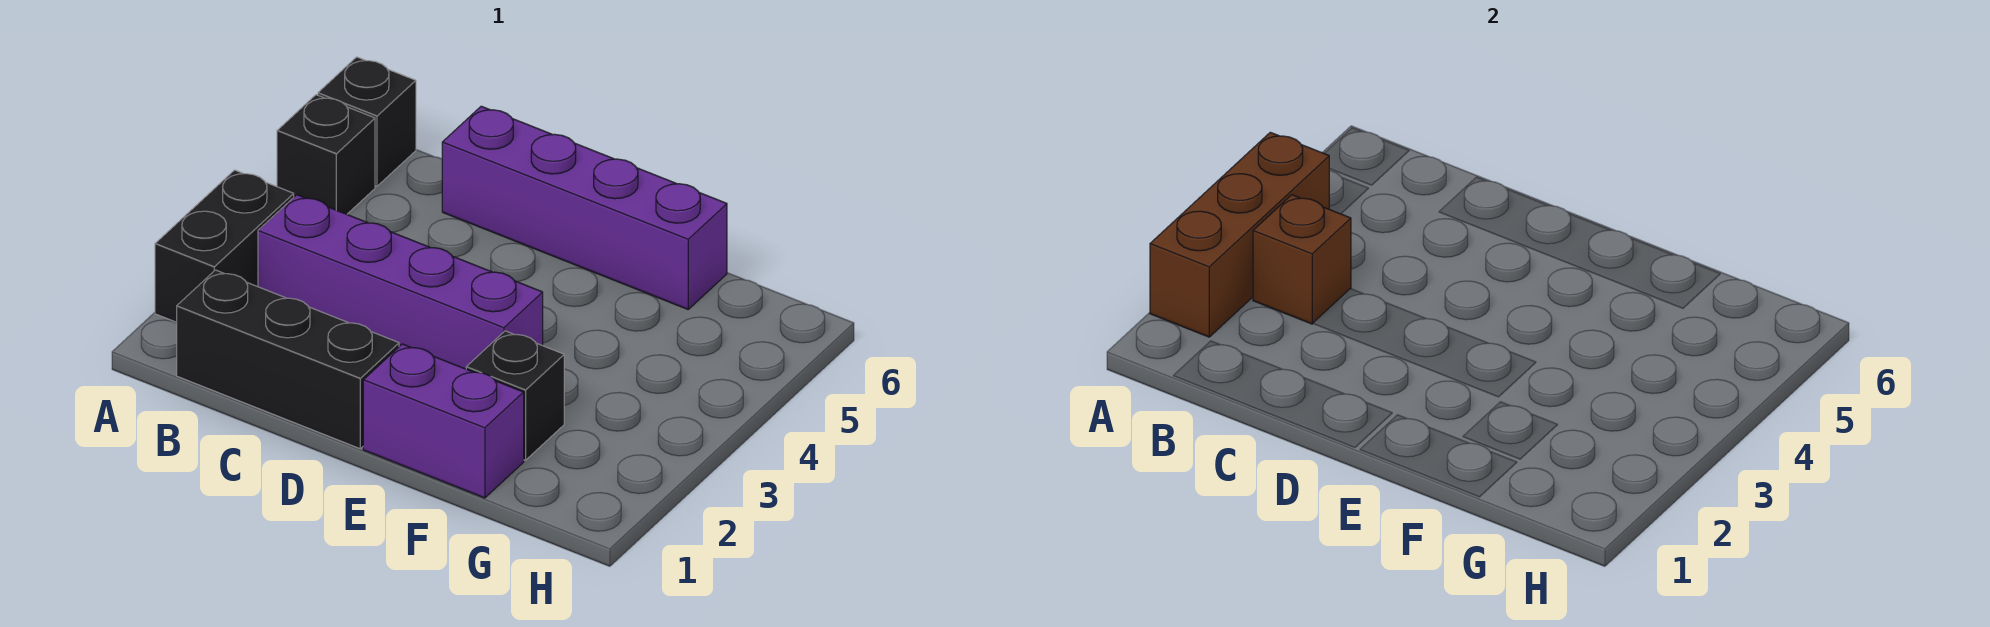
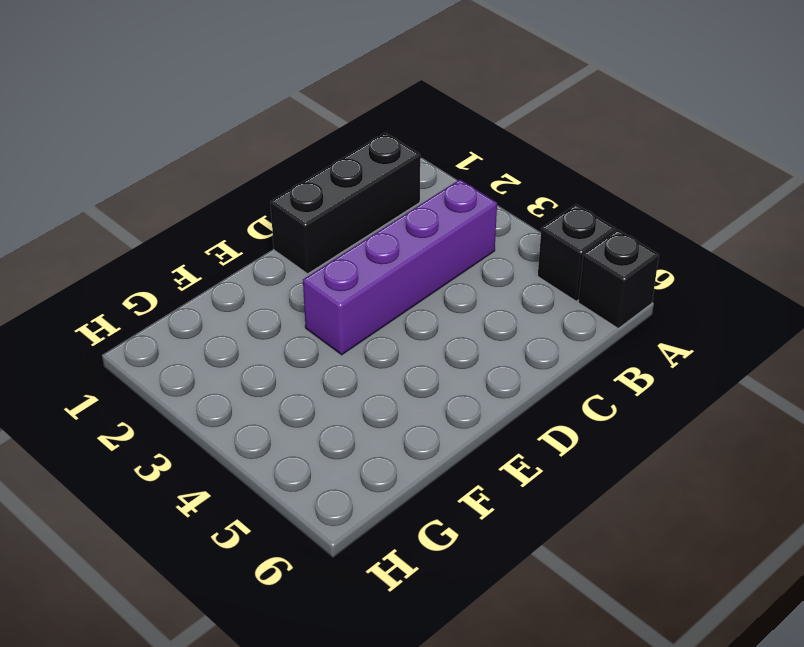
none -> black 1x2 brick [155,170,294,322]
none -> purple 1x4 brick [442,106,727,309]

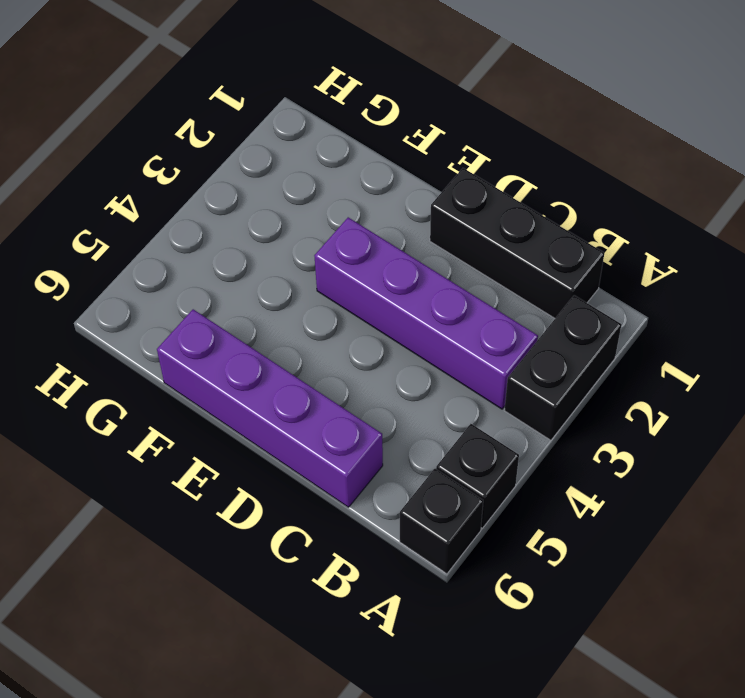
none -> purple 1x2 brick [363,344,524,498]
none -> black 1x1 brick [466,331,564,460]

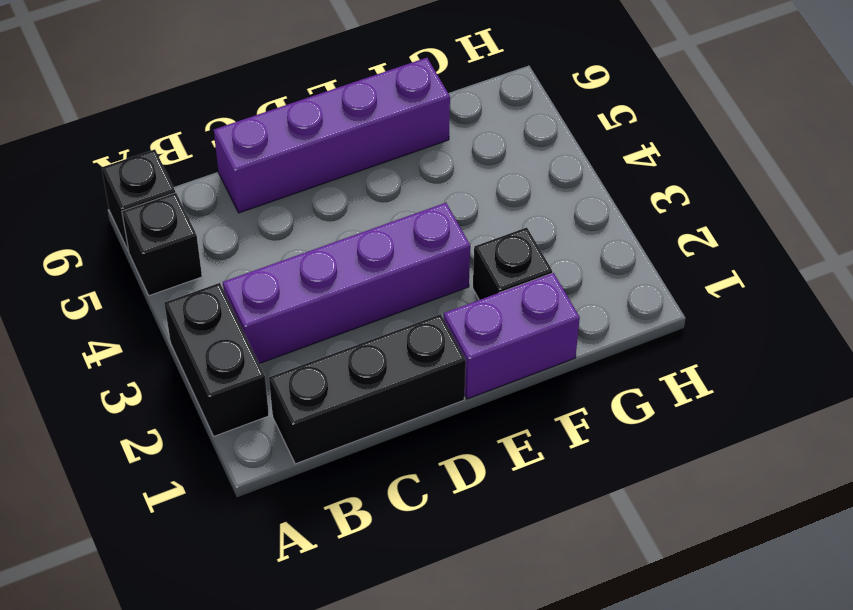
none -> brown 1x3 brick [1150,132,1329,337]
none -> brown 1x1 brick [1253,195,1351,324]

